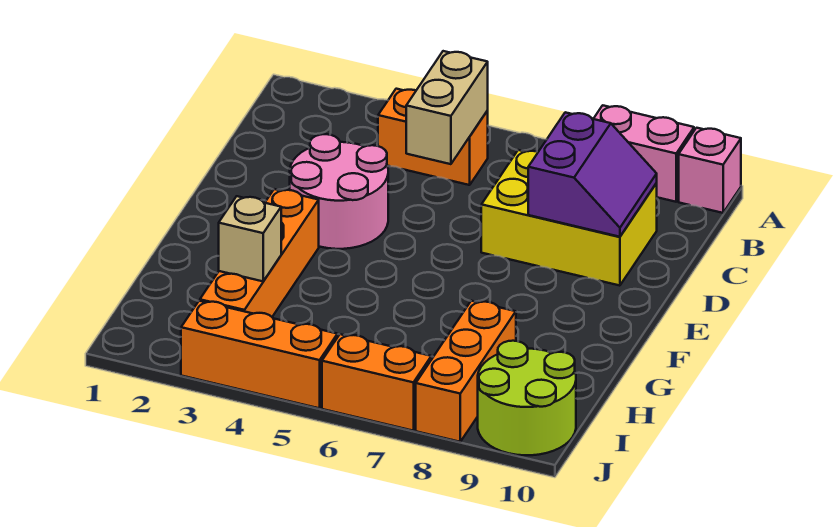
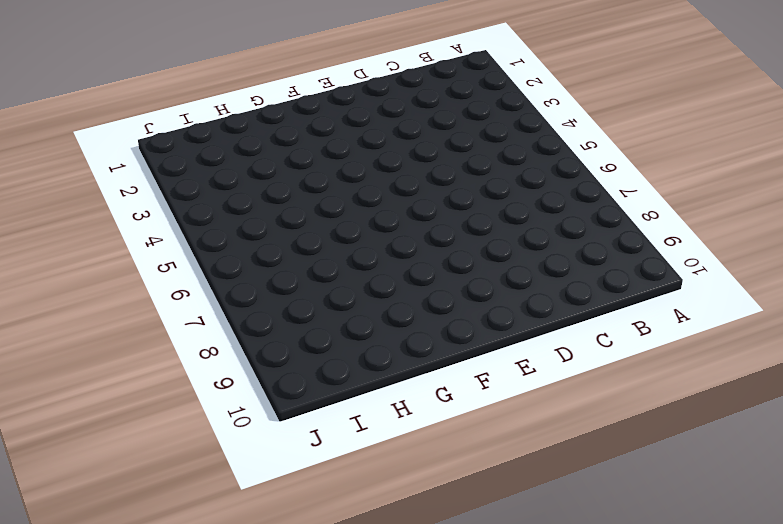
none -> pink 1x2 brick [594,105,694,202]
none -> pink 1x1 brick [679,128,741,213]
none -> orange 1x2 brick [378,89,488,185]

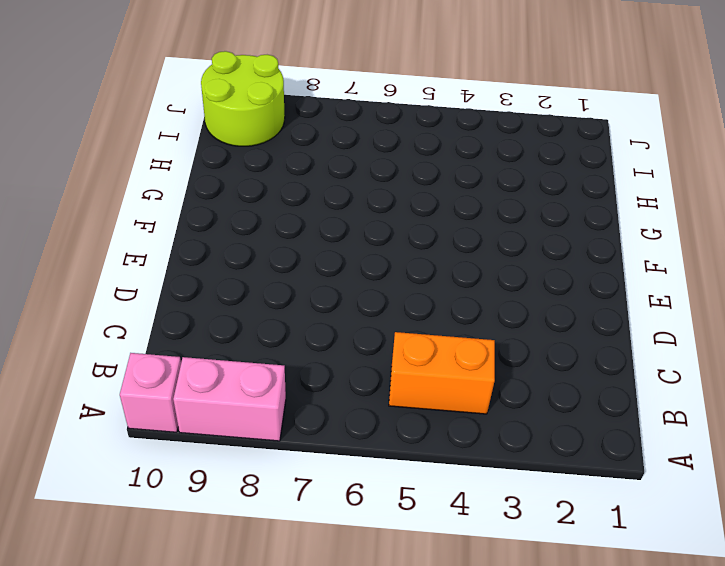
none -> yellow 2x3 brick [481,150,657,286]
none -> pink 2x2 round brick [290,134,388,249]
none -> orange 1x4 brick [200,189,319,317]

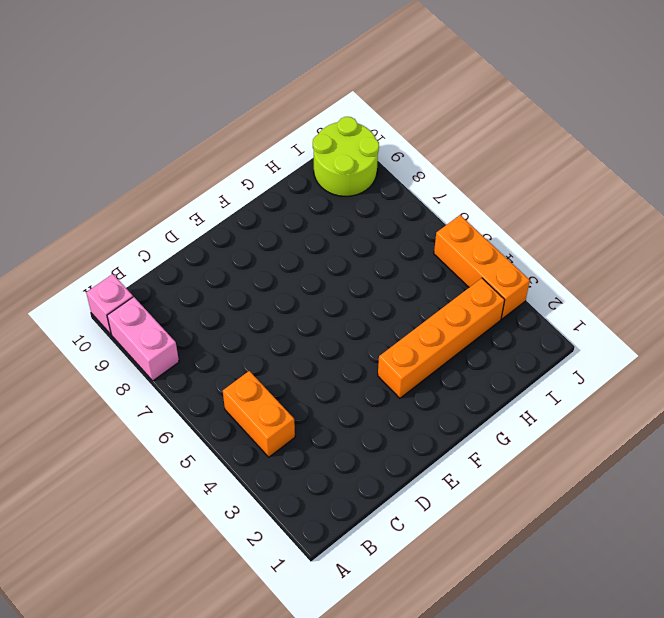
none -> yellow 2x3 brick [481,150,657,286]
none -> pink 2x2 round brick [290,134,388,249]
none -> orange 1x3 brick [416,301,516,442]

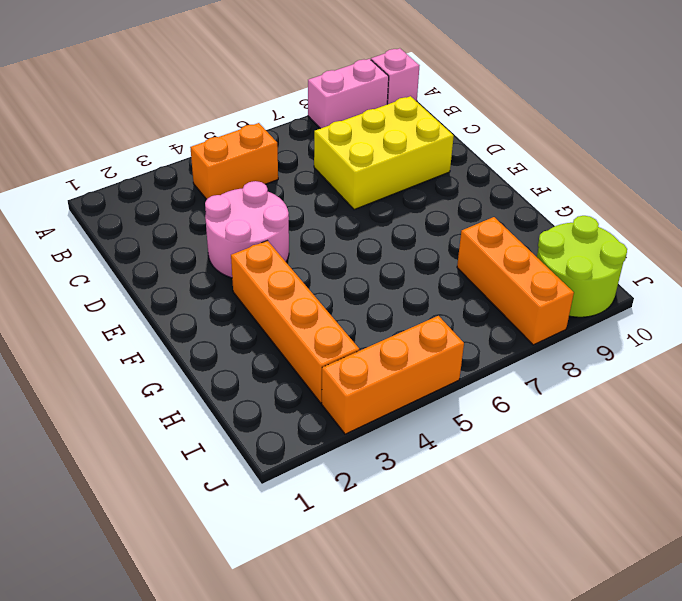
none -> orange 1x2 brick [322,334,431,431]
none -> tan 1x2 brick [406,51,488,164]
none -> purple 2x2 slope [528,112,657,237]

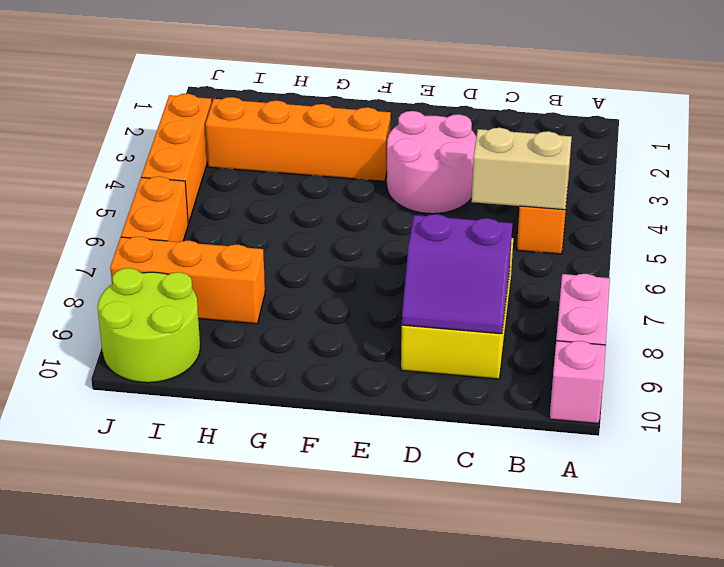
none -> tan 1x1 brick [219,196,281,281]

